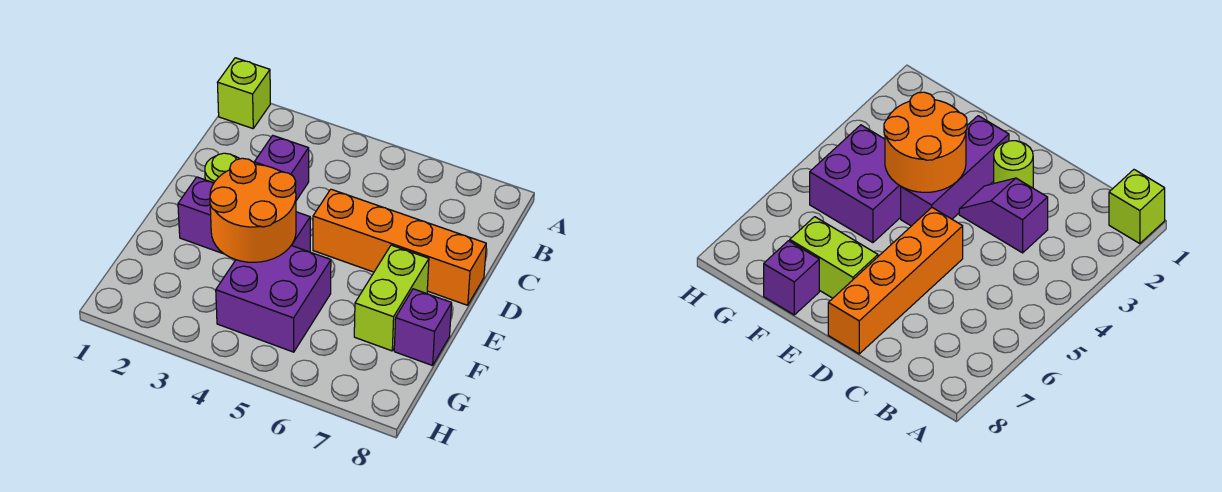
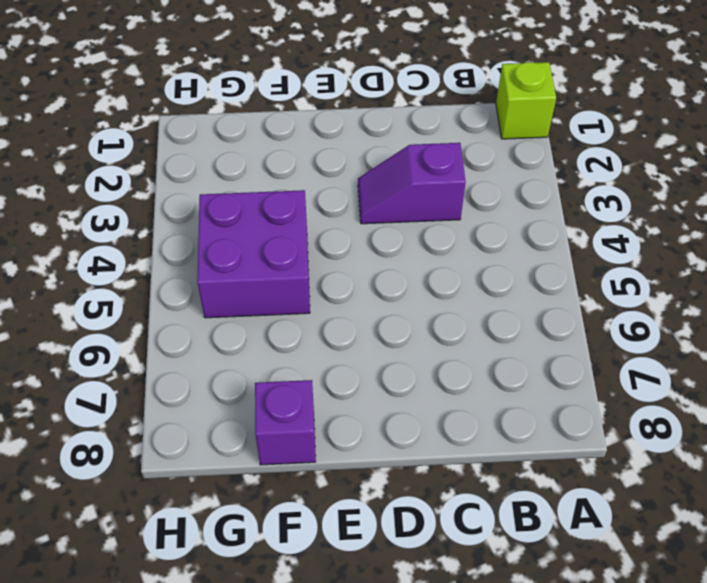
none -> lime 1x1 round brick [205,153,239,183]
none -> orange 1x4 brick [313,189,486,305]

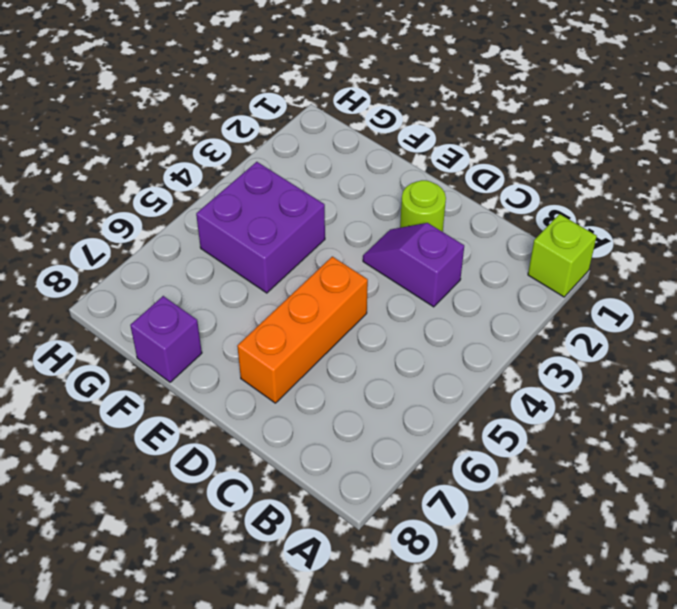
orange 1x3 brick [237,257,368,403] -> orange 1x4 brick [313,189,486,305]
none -> purple 1x3 brick [178,177,310,254]
none -> lime 1x2 brick [354,245,429,351]

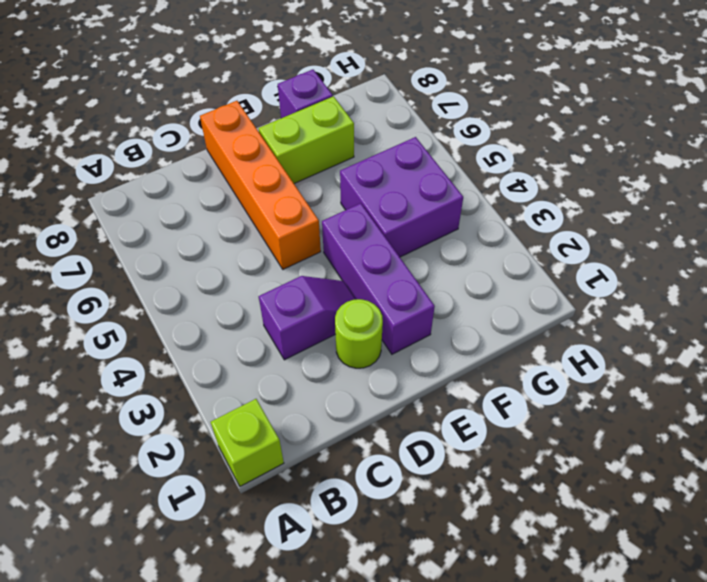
none -> orange 2x2 round brick [210,158,296,262]

